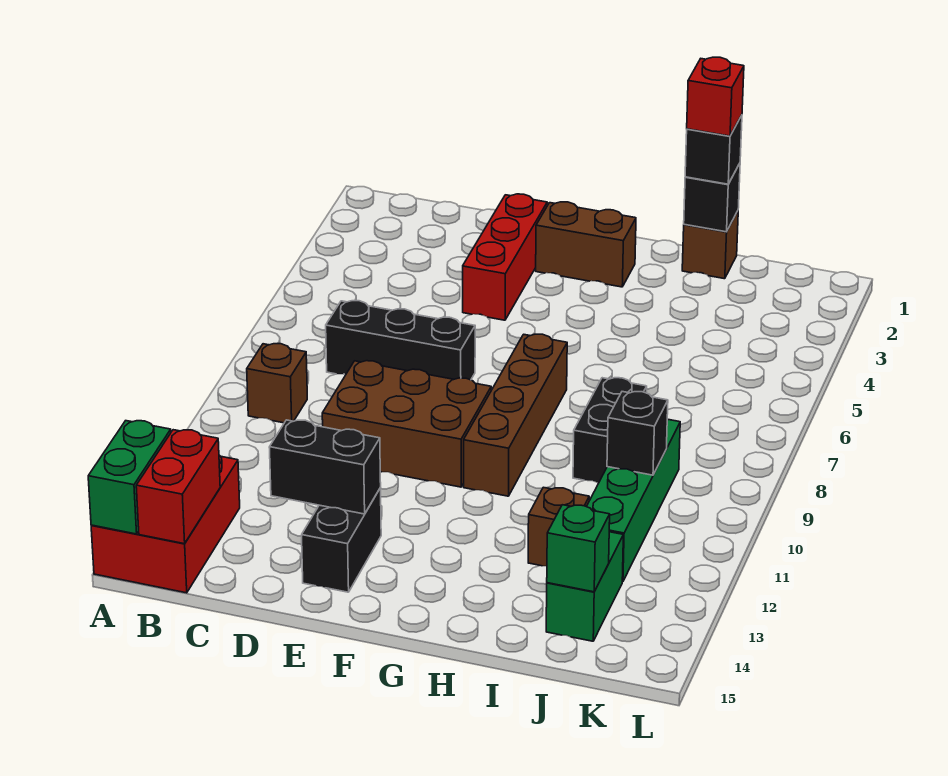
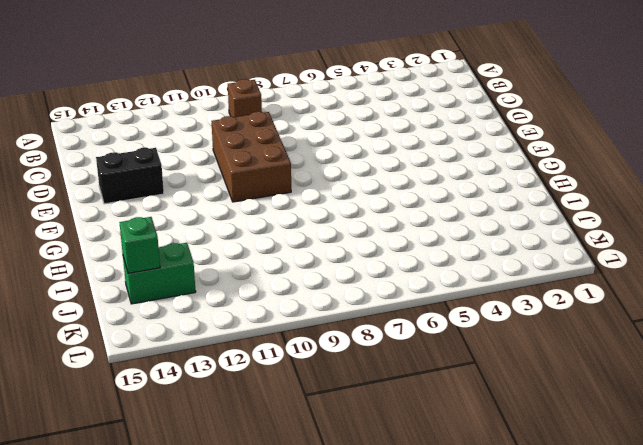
none -> red 2x3 brick [91,455,240,593]
none -> black 1x3 brick [326,301,475,380]
none -> red 1x3 brick [463,194,547,320]

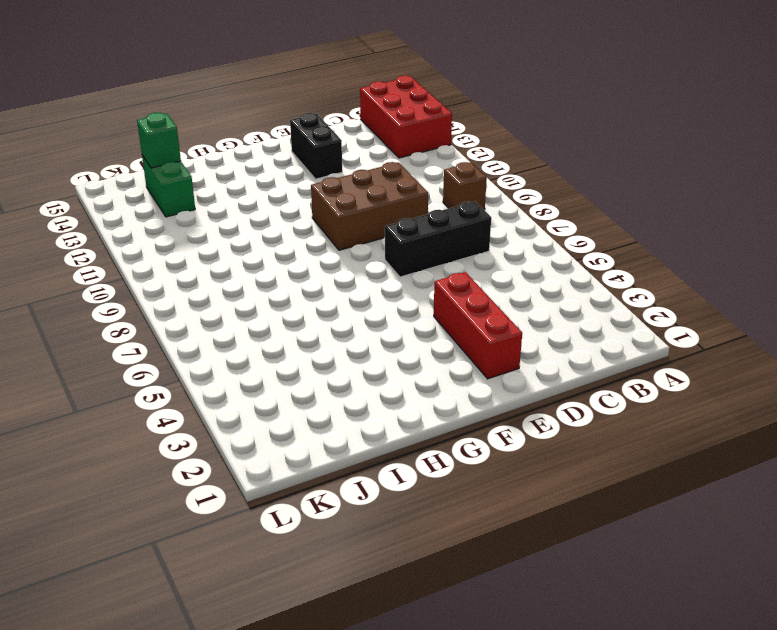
none -> brown 1x2 brick [536,202,636,287]
none -> brown 1x4 brick [464,334,567,496]
none -> brown 1x1 brick [682,211,738,279]

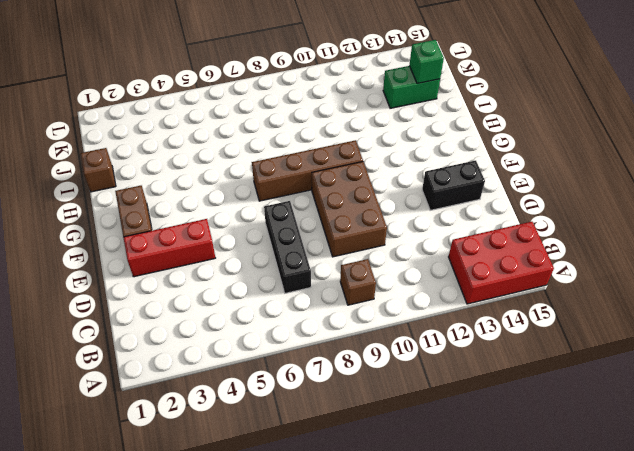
none -> black 1x2 brick [573,378,647,483]
none -> brown 1x1 brick [528,487,589,566]
none -> green 1x4 brick [587,419,680,582]

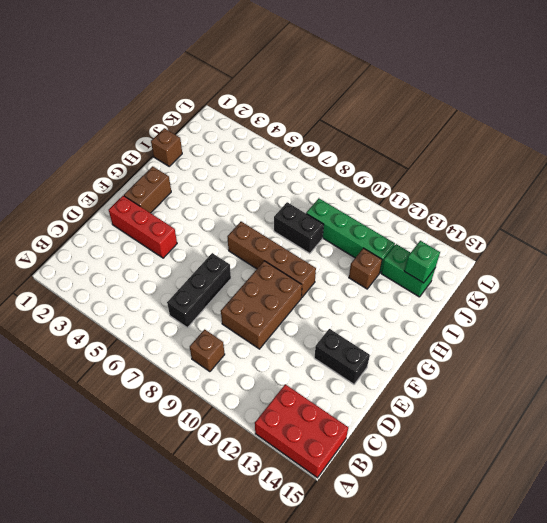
none -> green 1x2 brick [88,421,171,534]
none -> red 1x2 brick [136,430,220,544]
none -> black 1x2 brick [269,420,381,514]

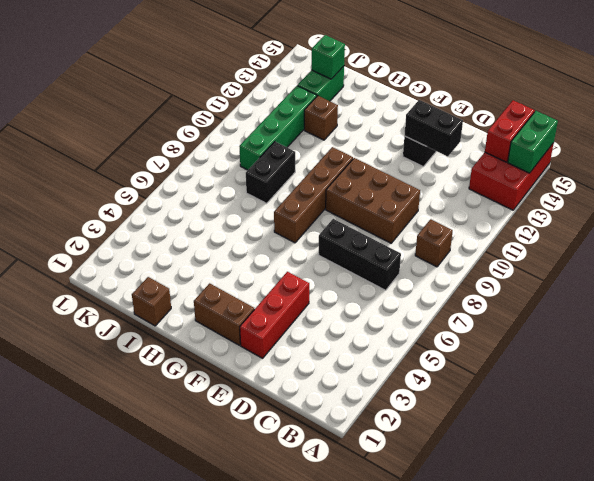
none -> black 1x1 brick [684,163,740,232]
none -> black 1x1 brick [607,392,668,475]
none -> black 1x1 brick [685,115,742,184]

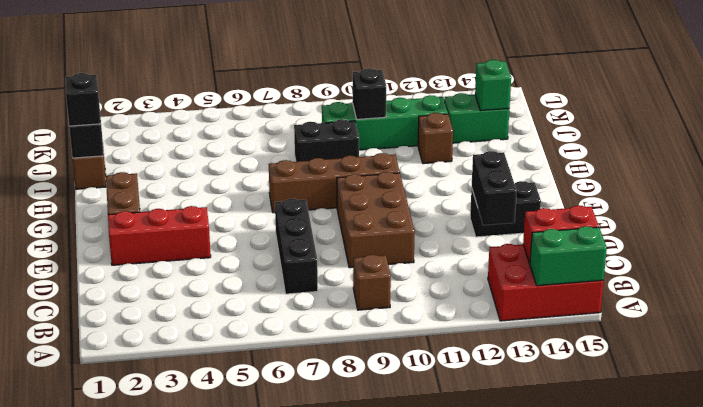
none -> red 1x1 brick [687,57,744,136]

